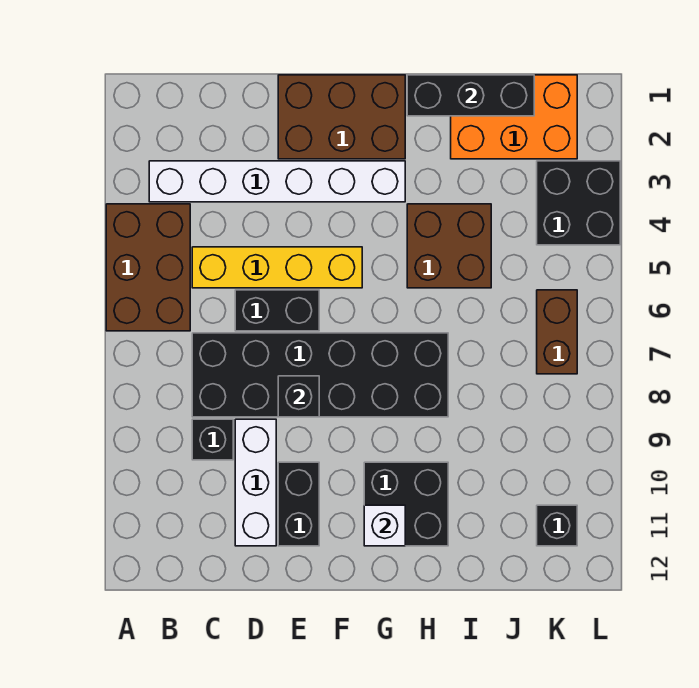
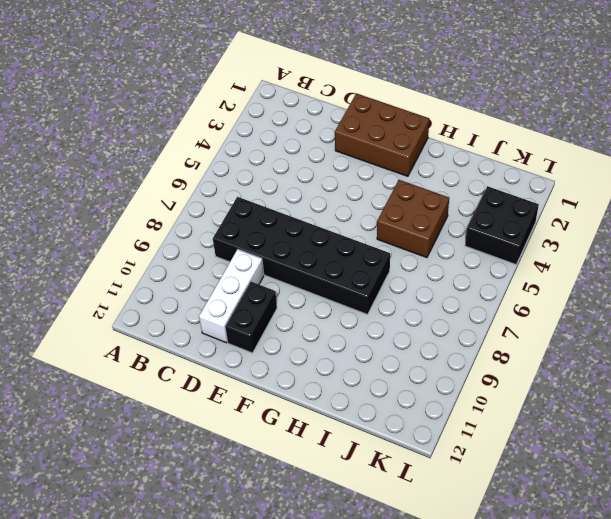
none -> brown 2x3 brick [106,204,190,331]
none -> white 1x6 brick [149,161,405,202]
none -> yellow 1x4 brick [192,247,362,288]

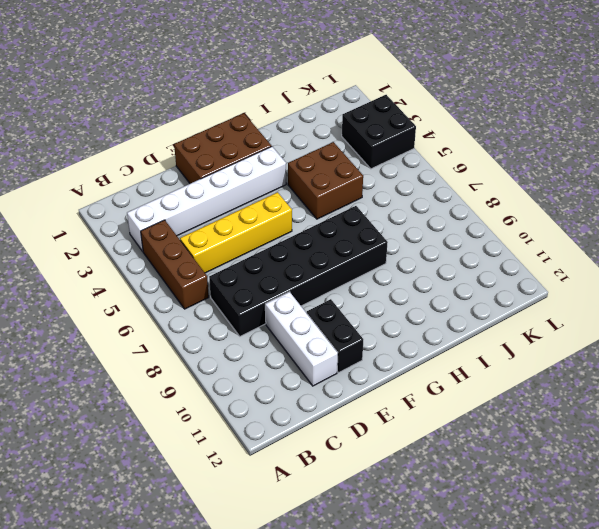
brown 1x3 brick [141,220,209,309] -> brown 2x3 brick [106,204,190,331]
none -> black 1x1 brick [192,419,233,460]
none -> black 1x2 brick [235,290,319,331]
none -> black 2x2 brick [364,462,448,546]

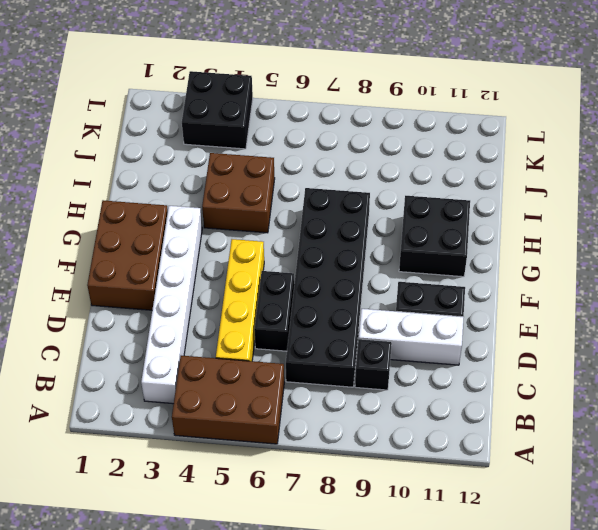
none -> orange 2x3 brick [451,75,577,159]
none -> brown 1x2 brick [537,290,577,374]
none -> black 1x1 brick [537,505,577,546]

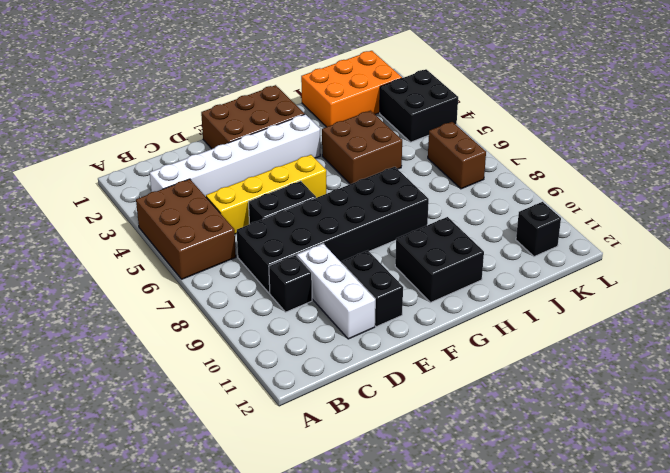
none -> black 1x1 brick [278,376,319,417]
none -> white 1x1 brick [364,505,405,546]
none -> black 1x3 brick [407,75,534,116]

